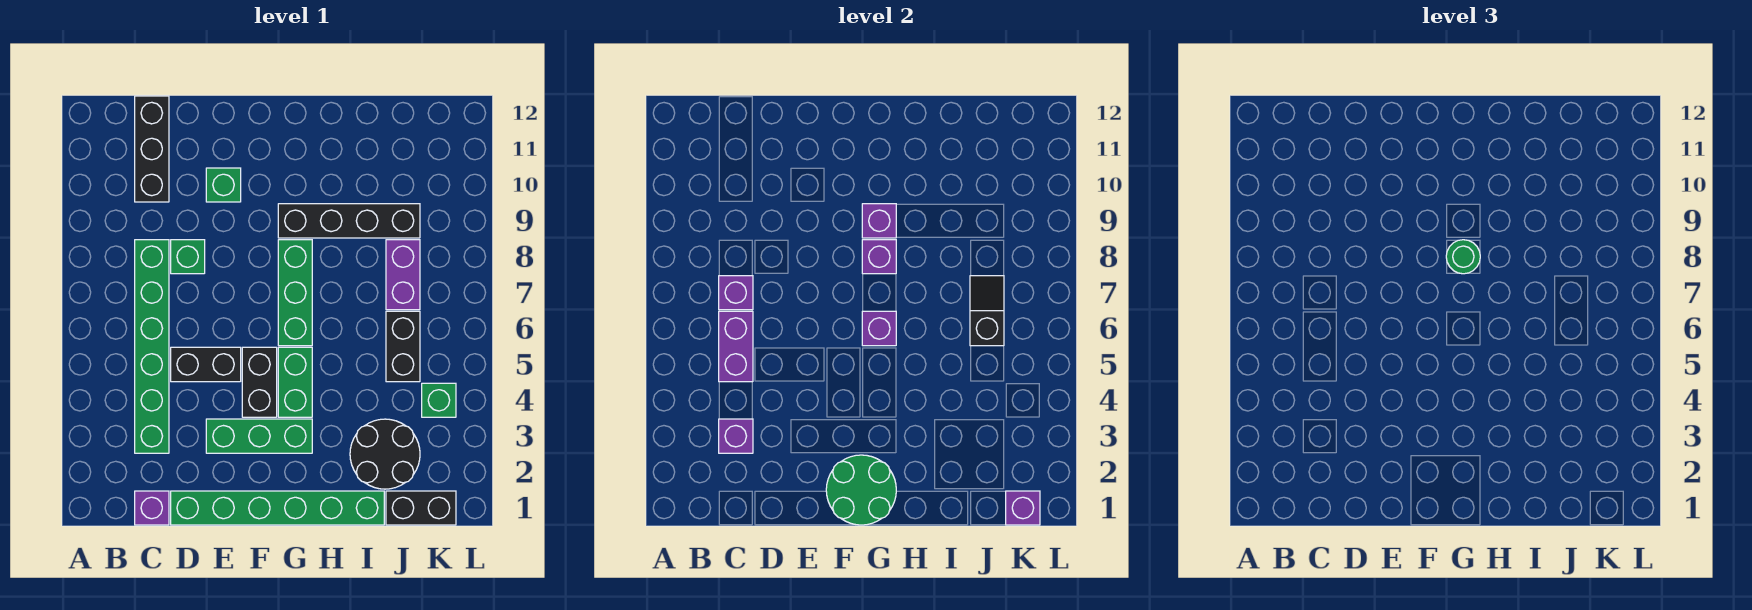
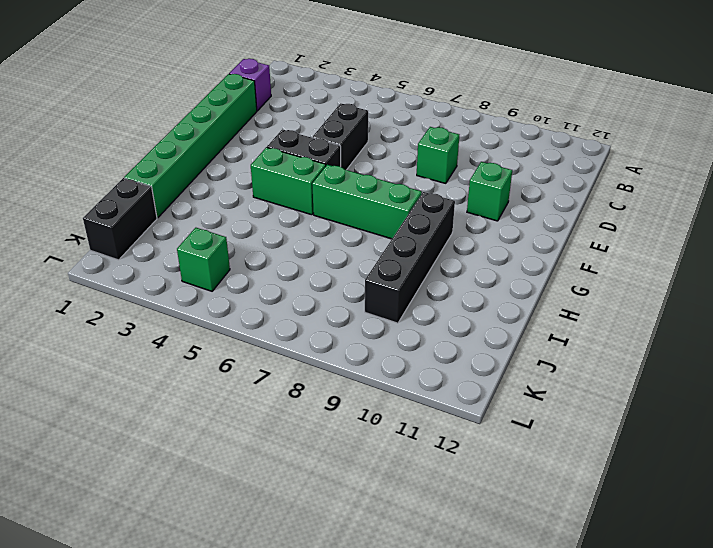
none -> green 1x6 brick [135,240,169,453]
none -> black 1x3 brick [135,96,169,202]
none -> green 1x3 brick [206,419,312,453]

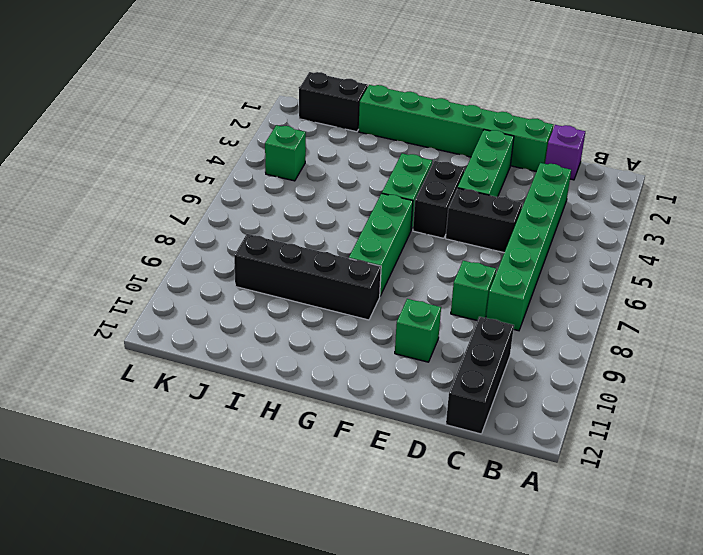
green 1x3 brick [458,130,514,197] -> green 1x3 brick turned to [206,419,312,453]
none -> black 2x2 round brick [350,419,420,489]
none -> black 1x2 brick [386,311,420,382]
none -> purple 1x2 brick [386,240,420,310]

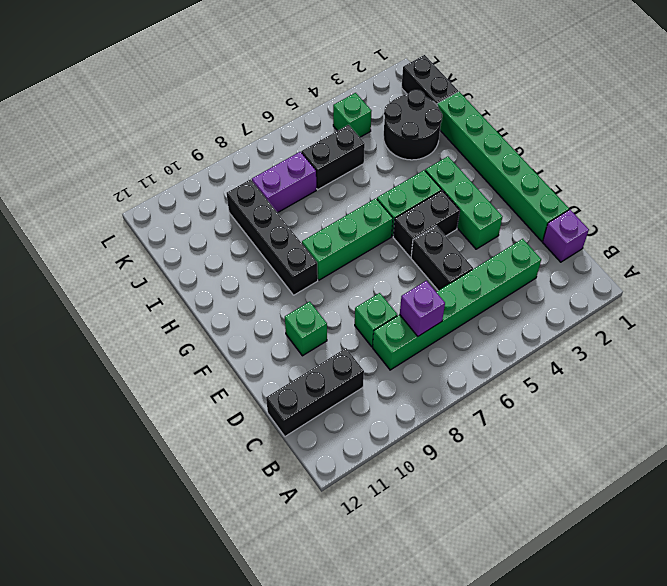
none -> purple 1x1 brick [719,419,753,453]
none -> purple 1x2 brick [719,311,753,382]
none -> green 2x2 round brick [826,455,896,525]

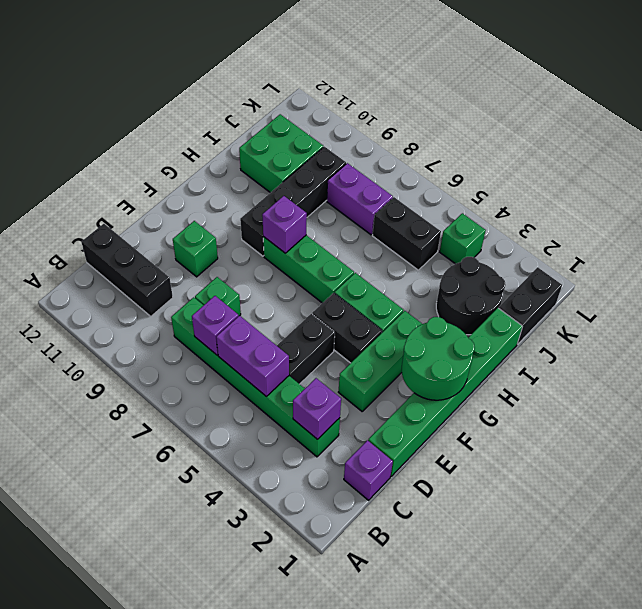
green 2x2 brick [239,114,323,193] -> none
none -> purple 1x1 brick [862,311,896,346]
none -> purple 1x1 brick [862,204,896,238]
none -> black 1x2 slope [970,276,1004,346]

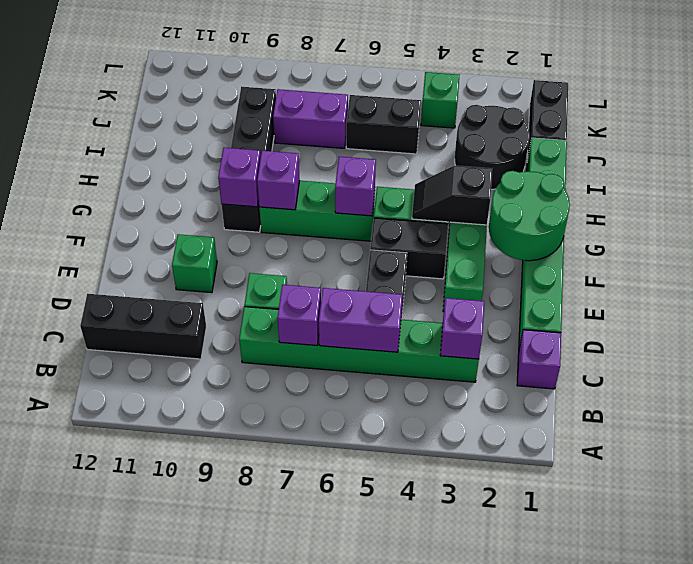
black 1x2 slope [412,166,492,225] -> black 1x2 slope moved to [970,276,1004,346]
none -> purple 1x1 brick [1006,491,1040,525]
none -> green 1x1 round brick [1446,240,1480,274]

